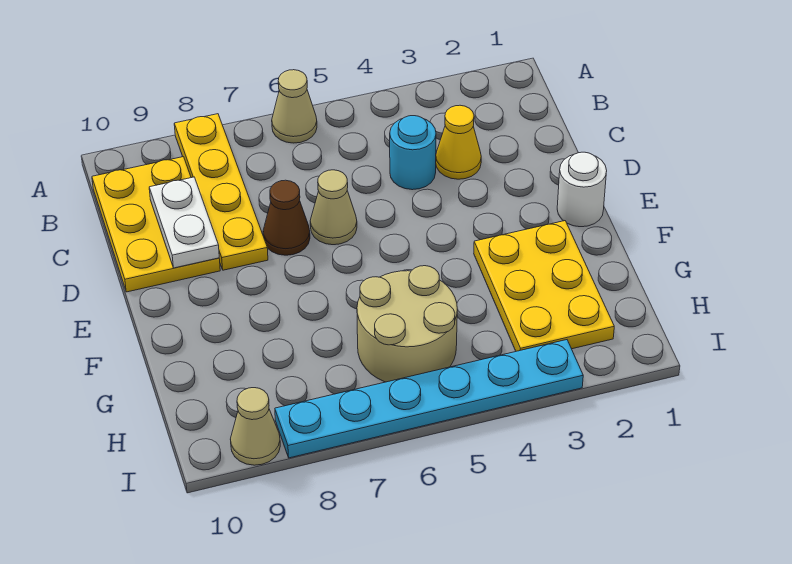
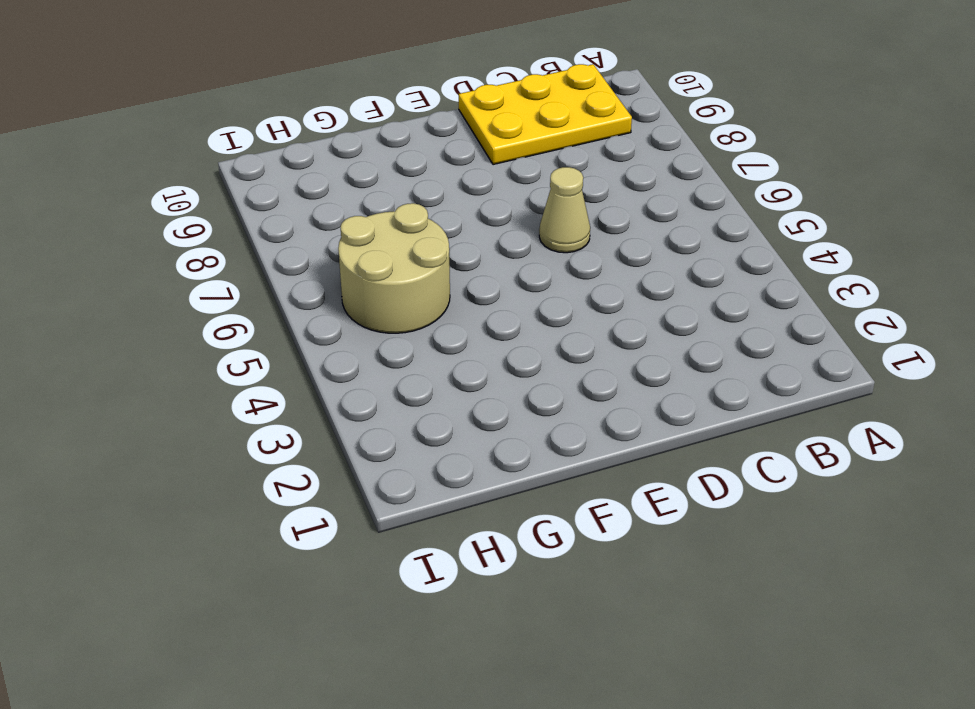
none -> tan 1x1 cone [272,70,317,143]
none -> yellow 1x4 plate [174,114,268,270]
none -> yellow 1x1 cone [436,105,481,179]

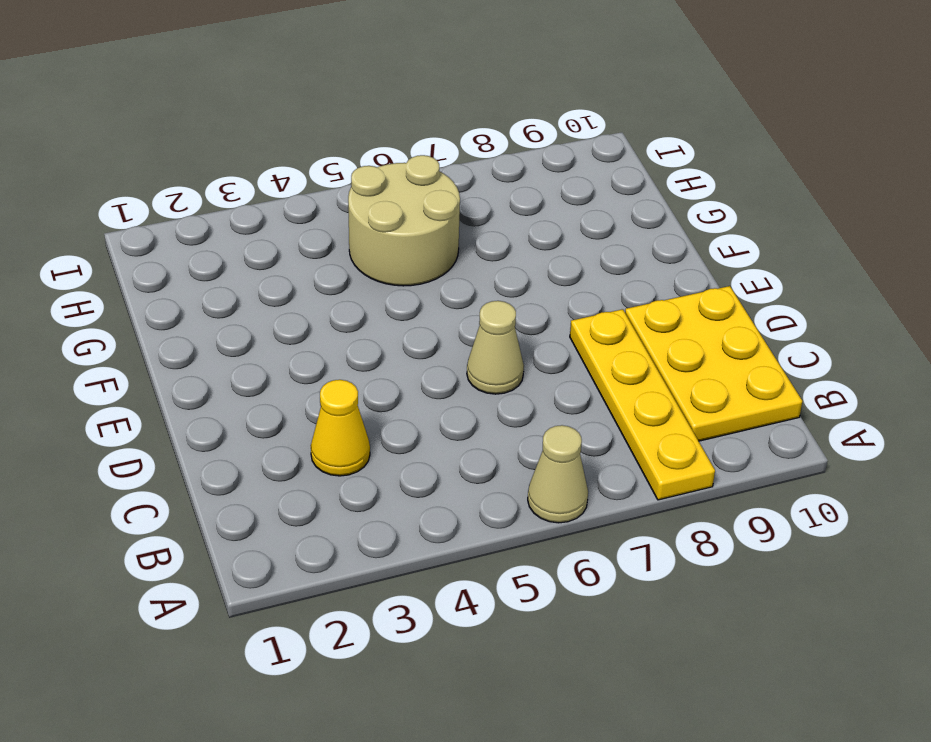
none -> cyan 1x1 round brick [390,116,436,190]
none -> brown 1x1 cone [263,180,310,255]
none -> white 1x1 round brick [557,152,607,227]

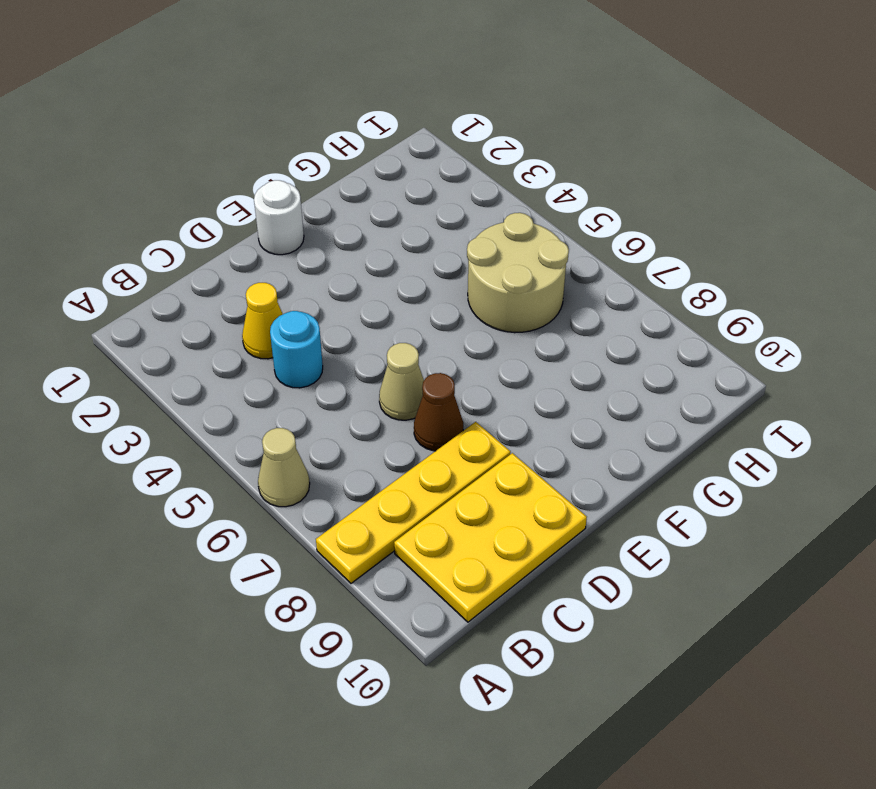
none -> yellow 2x3 plate [474,221,614,351]
none -> cyan 1x6 plate [275,340,583,458]
none -> tan 1x1 cone [230,388,280,465]

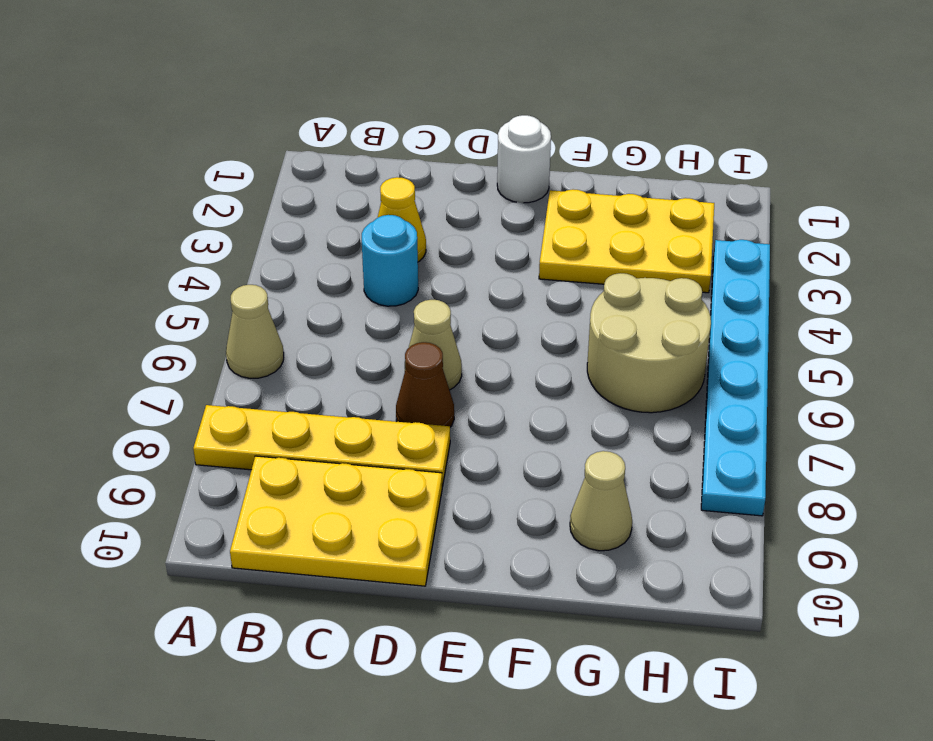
tan 1x1 cone [570,451,632,551] -> tan 1x1 cone moved to [230,388,280,465]
none -> white 1x2 plate [149,177,219,268]

